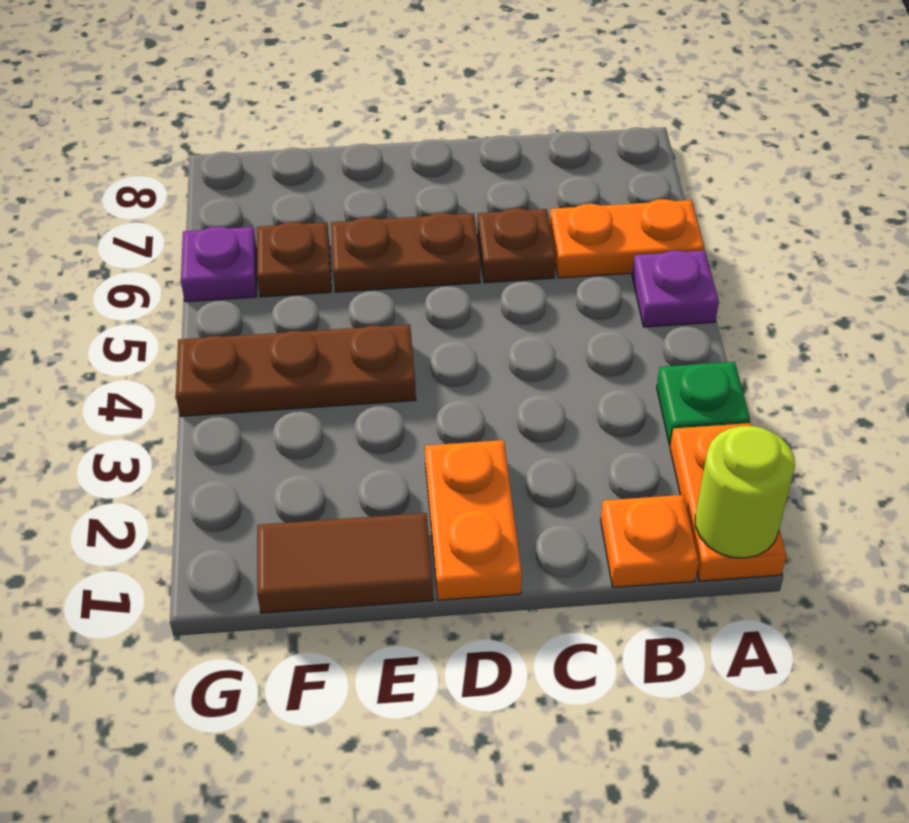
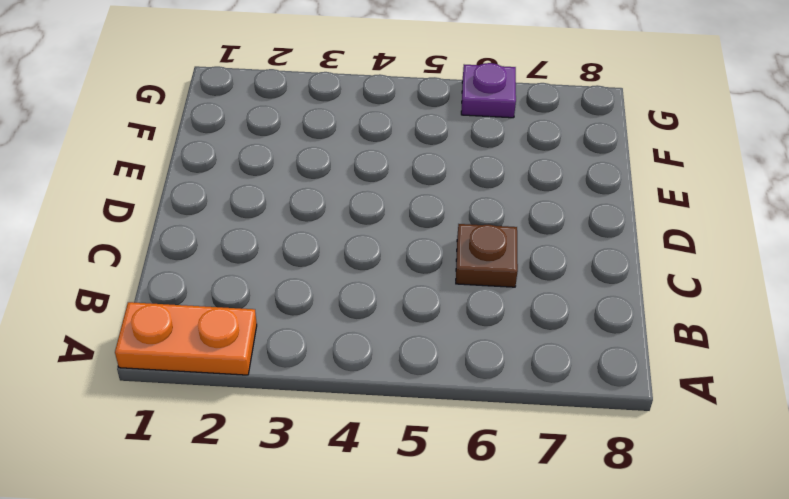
none -> green 1x1 plate [657,362,750,446]
none -> purple 1x1 plate [632,250,719,327]
none -> orange 1x2 plate [550,199,705,278]

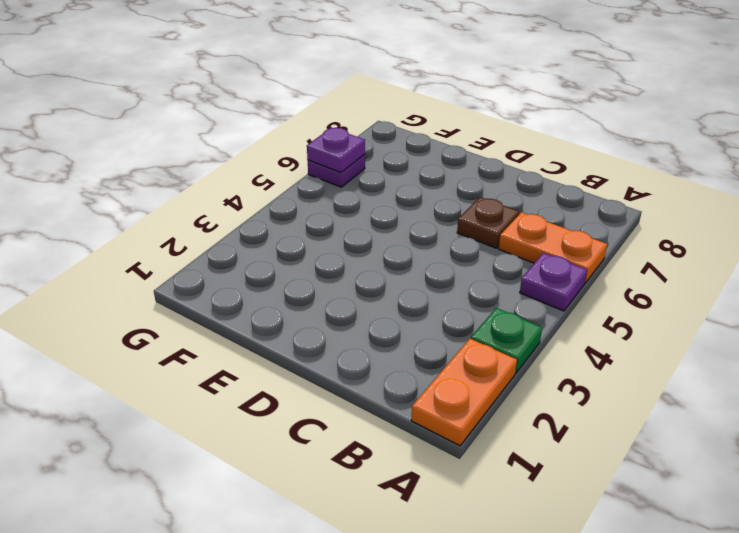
purple 1x1 plate [307,128,365,173] -> none
none -> orange 1x1 plate [601,495,699,587]
none -> orange 1x2 plate [425,440,522,600]
none -> brown 1x2 plate [331,213,481,292]

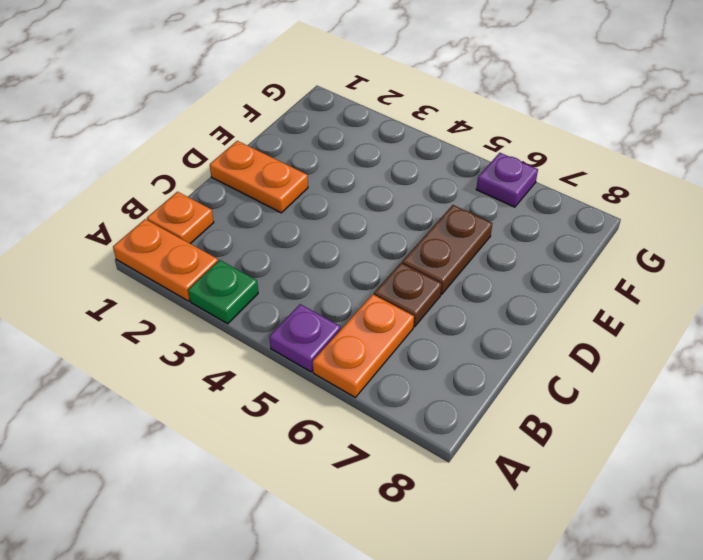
none -> brown 1x2 tile [257,513,433,613]
none -> brown 1x3 plate [176,324,416,416]
none -> brown 1x1 plate [257,222,331,297]

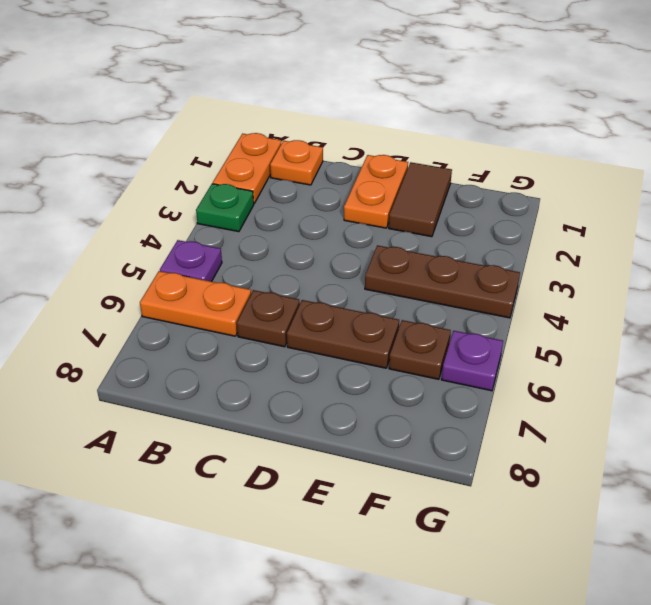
brown 1x2 tile [389,162,452,237] -> brown 1x2 tile turned to [257,513,433,613]
none -> lime 1x1 round brick [695,426,795,558]

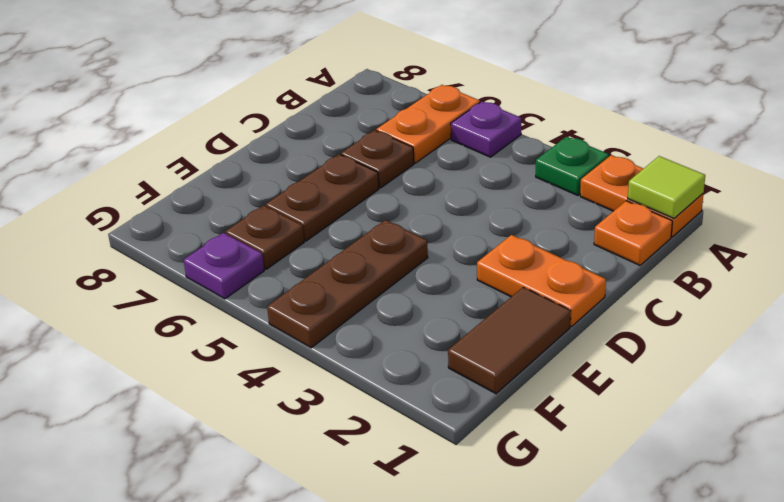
lime 1x1 tile [628,156,705,219] -> lime 1x1 round brick [695,426,795,558]

